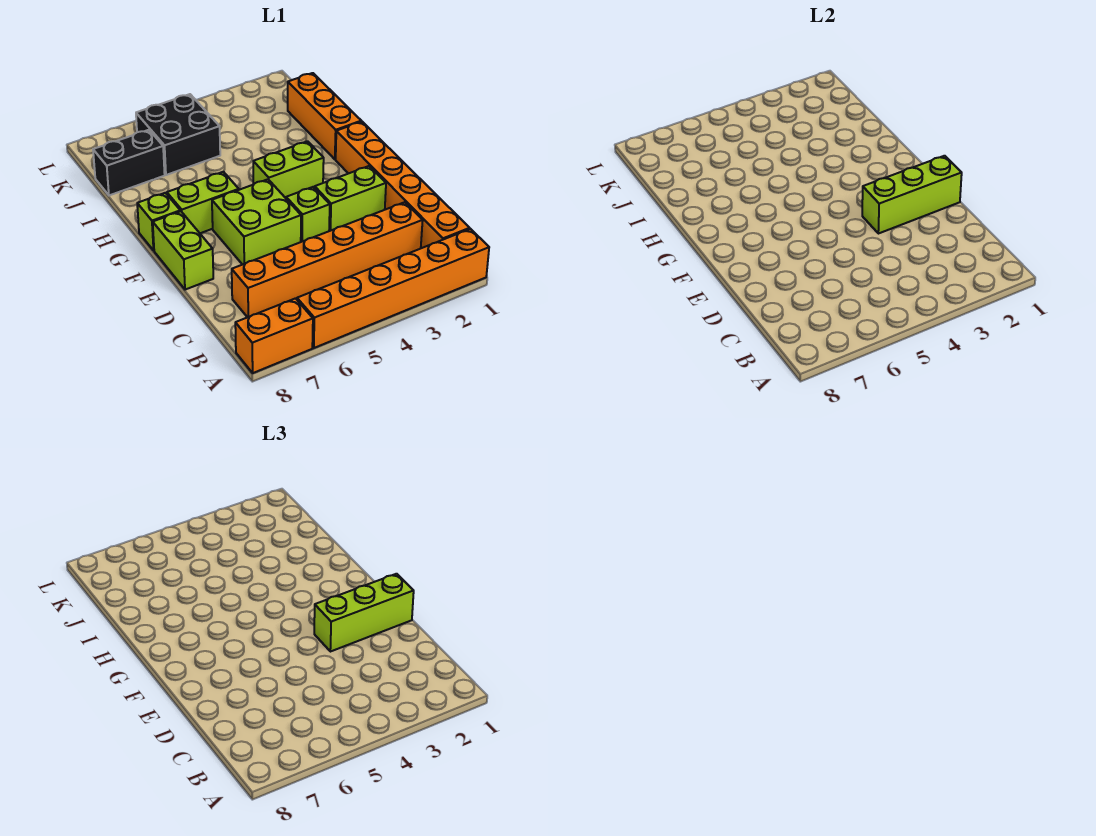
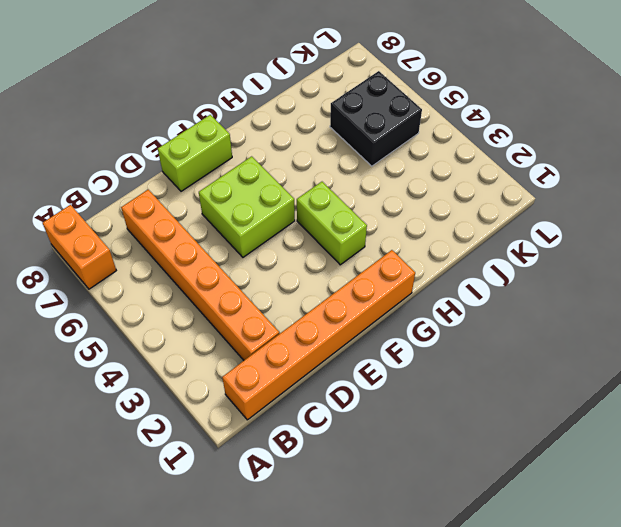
none -> orange 1x6 brick [297,229,489,348]
none -> lime 1x2 brick [315,166,386,231]
none -> lime 1x1 brick [286,187,330,242]

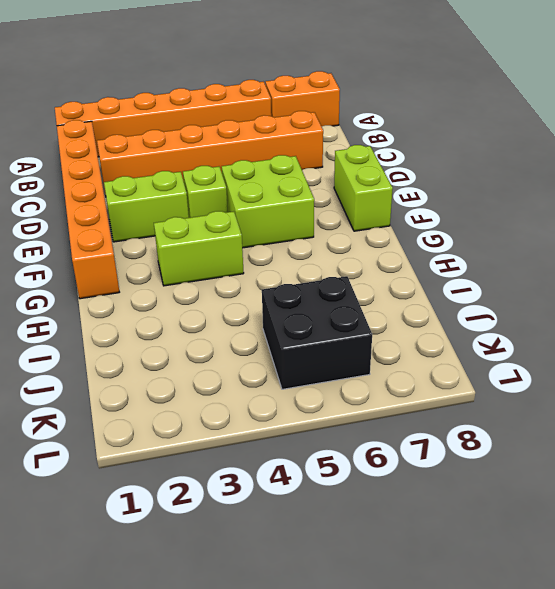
none -> lime 1x2 brick [167,172,239,233]
none -> lime 1x1 brick [137,193,180,250]
none -> orange 1x3 brick [288,73,361,159]

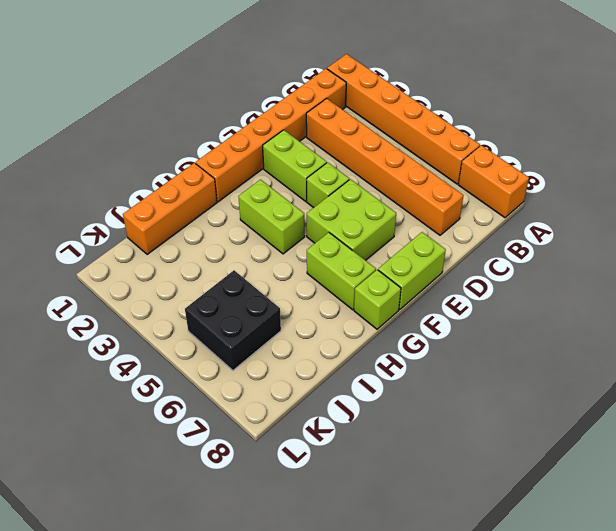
none -> black 1x2 brick [93,130,165,195]
none -> lime 1x3 brick [862,156,962,234]
none -> lime 1x3 brick [314,574,414,652]

